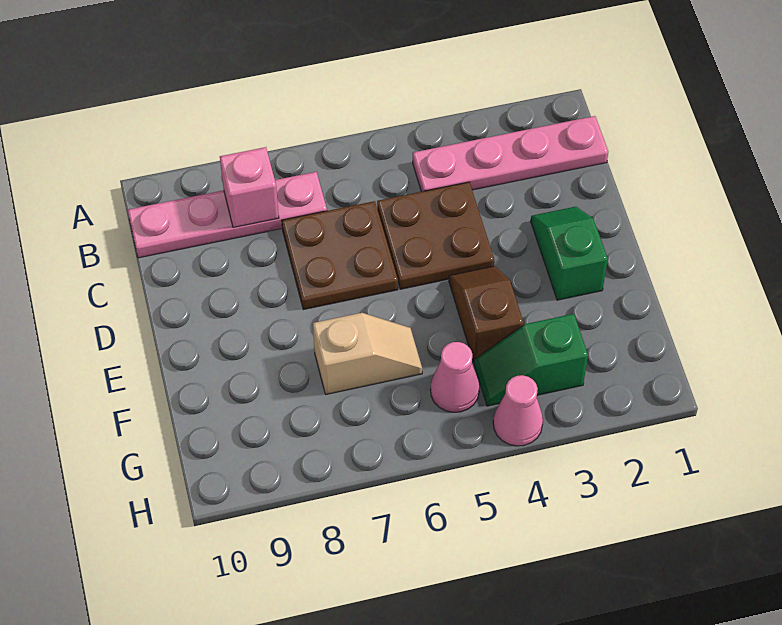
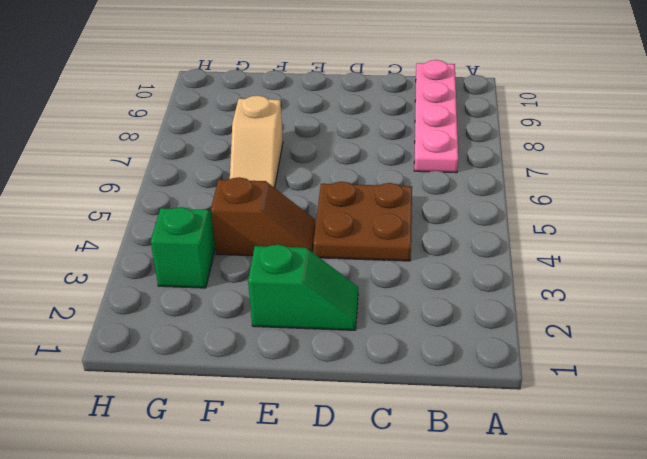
none -> pink 1x4 plate [413,116,608,192]
none -> brown 2x2 plate [282,201,398,310]

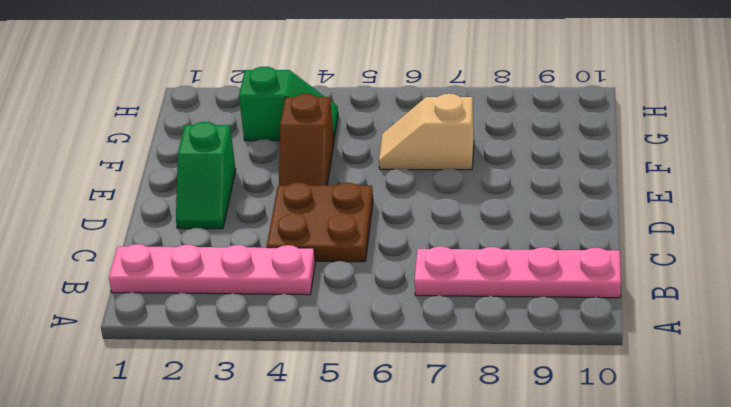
none -> brown 2x2 plate [282,201,398,310]
none -> pink 1x1 cone [430,342,479,412]

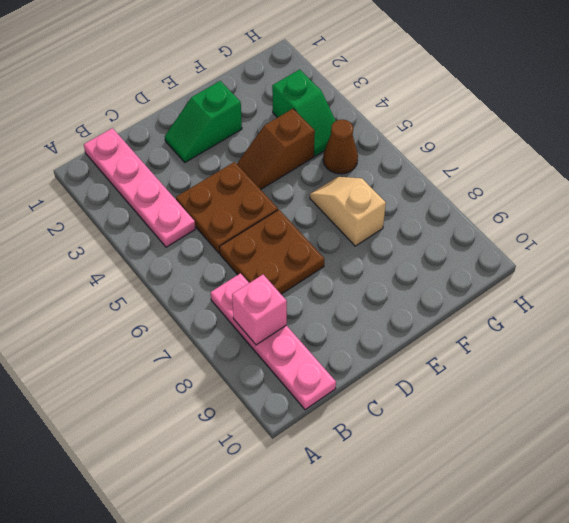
brown 1x1 cone [323,120,358,174] -> pink 1x1 cone [430,342,479,412]
none -> pink 1x1 cone [493,375,543,446]

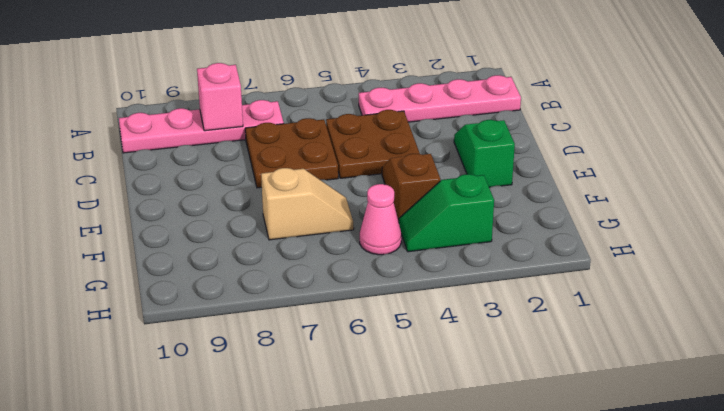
none -> pink 1x1 cone [493,375,543,446]

